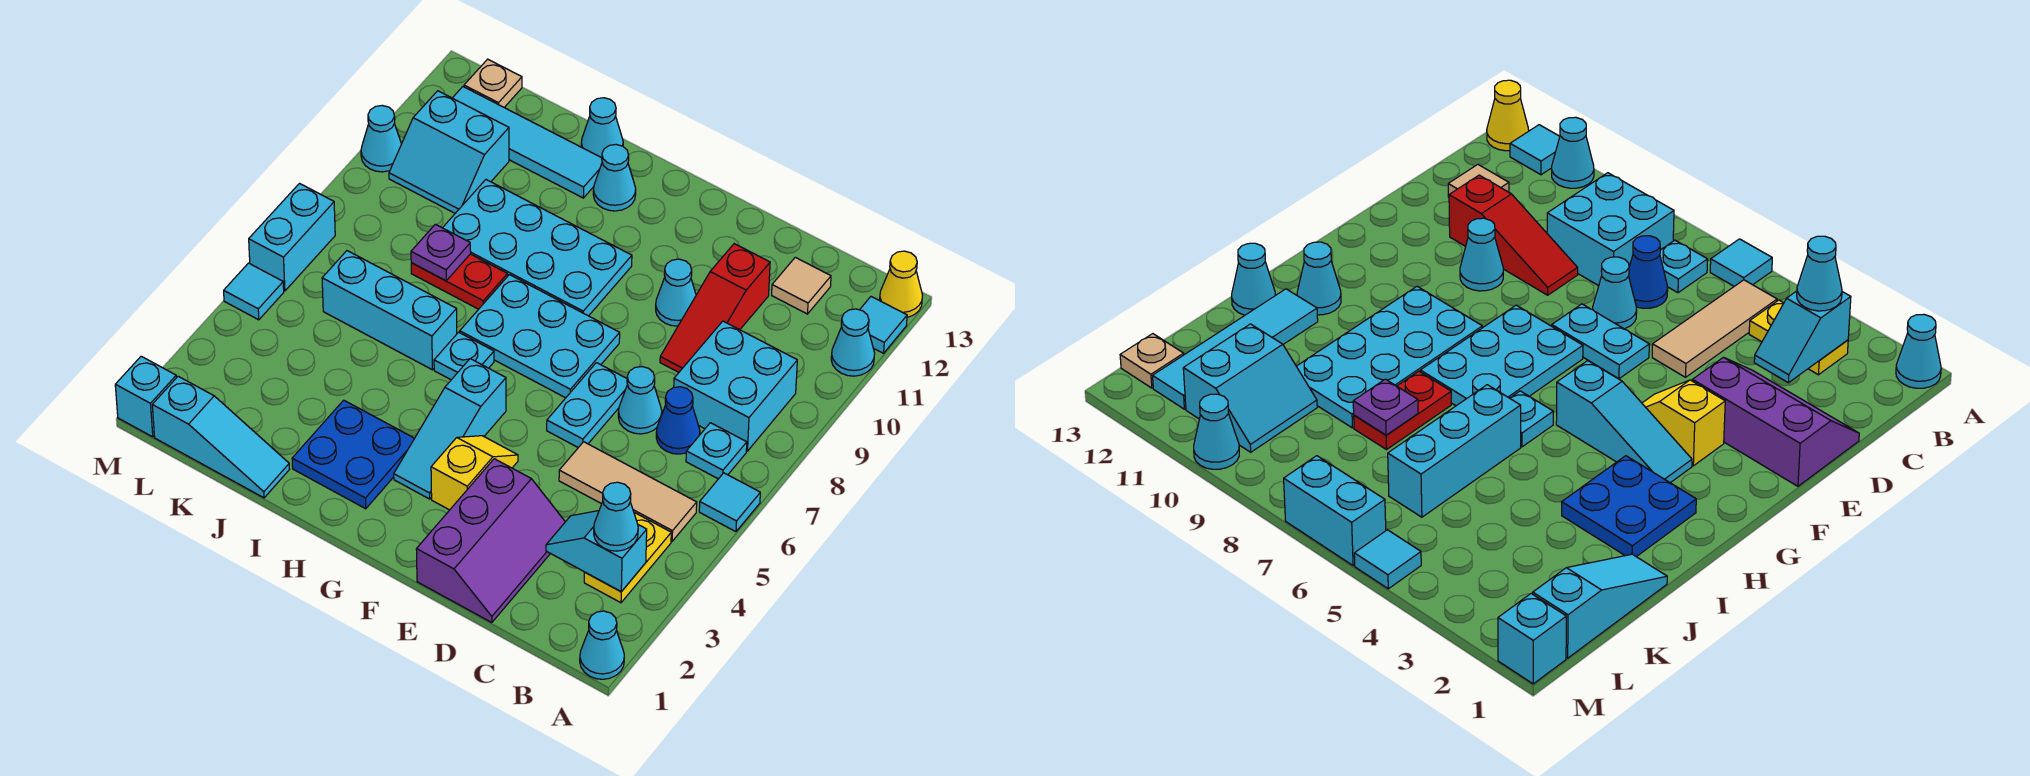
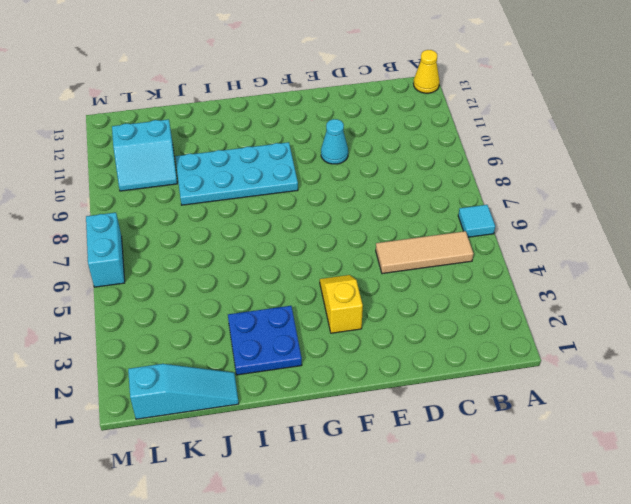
none -> cyan 1x1 cone [580,611,624,679]
none -> cyan 1x1 cone [831,309,875,376]
none -> cyan 1x1 tile [860,297,907,353]
none -> yellow 1x2 plate [584,513,671,603]

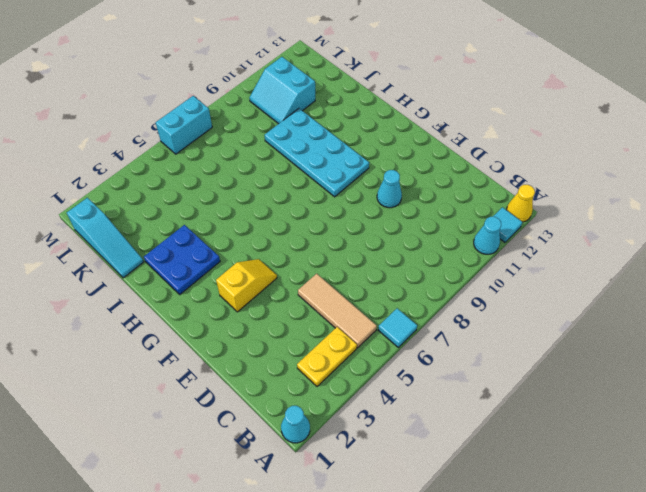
none -> cyan 1x1 plate [686,423,747,479]
none -> cyan 2x2 brick [674,321,797,451]
none -> blue 1x1 cone [656,387,700,454]
none -> tan 1x1 tile [772,257,831,314]

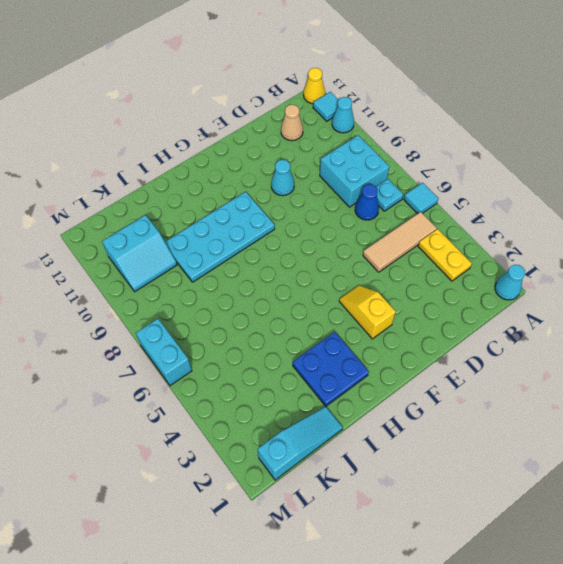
tan 1x1 cone [281,105,303,141] -> tan 1x1 tile [772,257,831,314]
none -> purple 2x3 slope [416,459,565,623]
none -> cyan 1x1 cone [618,367,662,434]
none -> red 1x3 slope [660,244,770,372]
none -> cyan 1x2 plate [547,363,627,448]

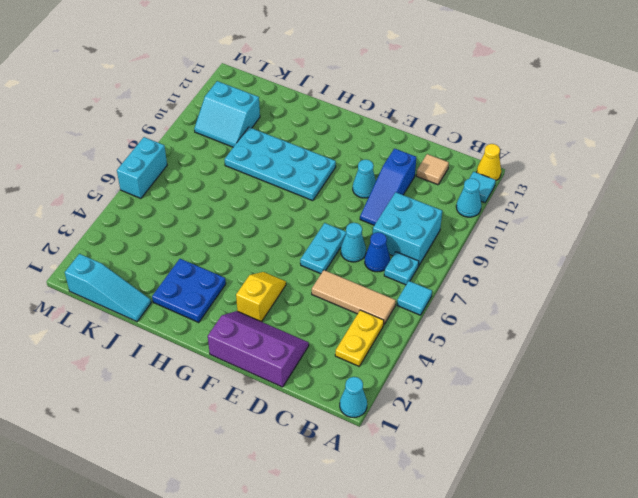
purple 2x3 slope [208,311,309,387] -> purple 2x3 slope turned to [416,459,565,623]
blue 1x3 slope [360,149,416,225] -> red 1x3 slope [660,244,770,372]
none -> cyan 2x3 plate [460,275,620,398]
none -> cyan 1x3 slope [394,359,506,499]
none -> cyan 1x1 plate [434,332,494,380]
none -> cyan 1x1 cone [593,145,636,211]

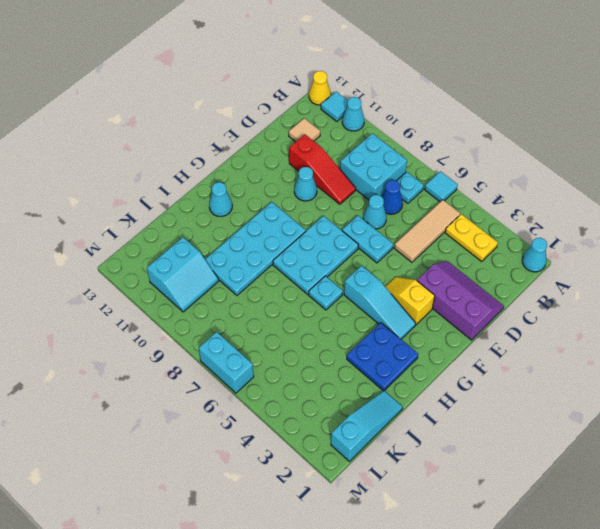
none -> cyan 1x3 brick [322,251,457,370]
none -> red 1x2 plate [411,254,508,309]
none -> cyan 1x4 tile [453,87,602,198]
none -> cyan 1x1 cone [581,98,623,158]

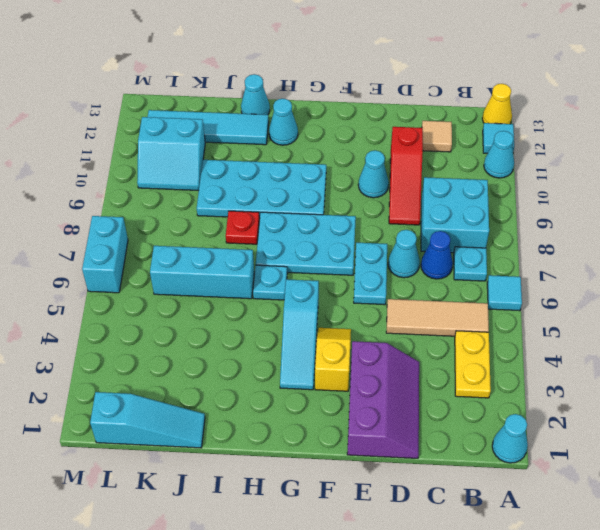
red 1x1 plate [226,211,259,244] -> red 1x2 plate [411,254,508,309]
none -> blue 2x2 plate [292,400,415,509]
none -> tan 1x1 plate [464,59,522,107]
none -> cyan 1x1 brick [115,356,176,437]
none -> cyan 1x1 tile [224,263,284,320]

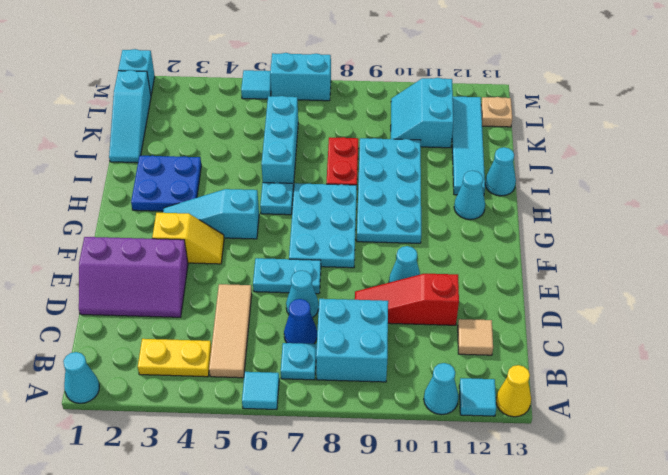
none -> cyan 1x1 cone [361,105,402,172]
none -> cyan 1x2 slope [546,511,647,592]
none -> purple 1x1 plate [411,224,471,281]
none -> cyan 1x1 cone [594,482,638,551]

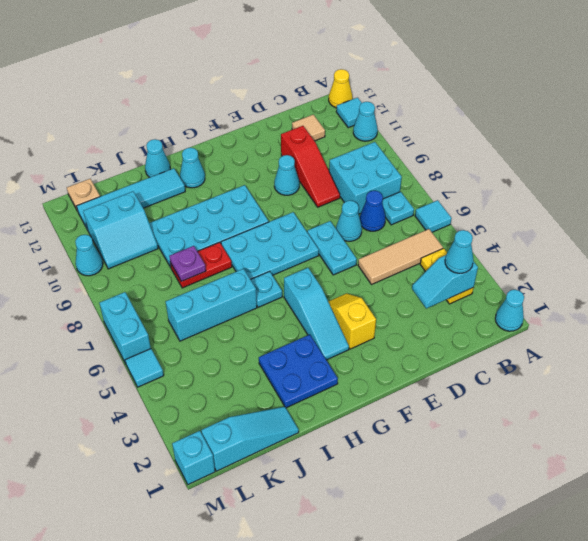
none -> purple 2x3 slope [416,459,565,623]

